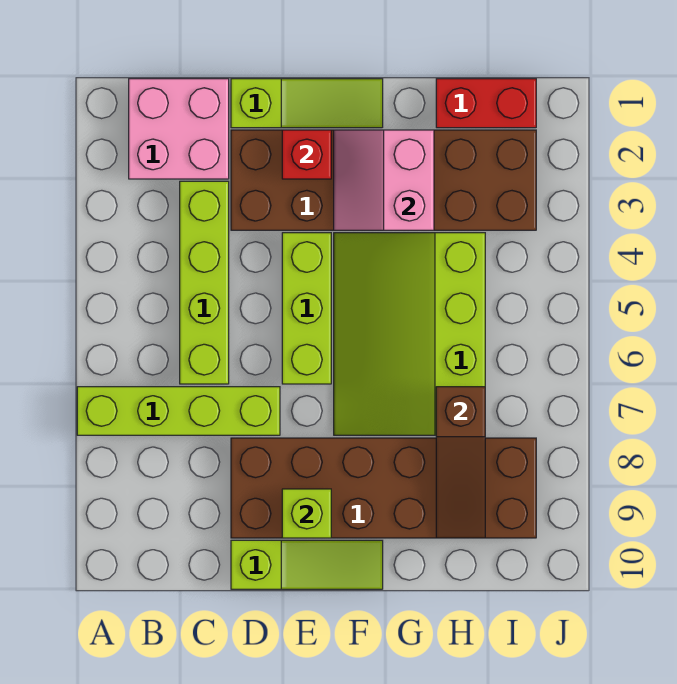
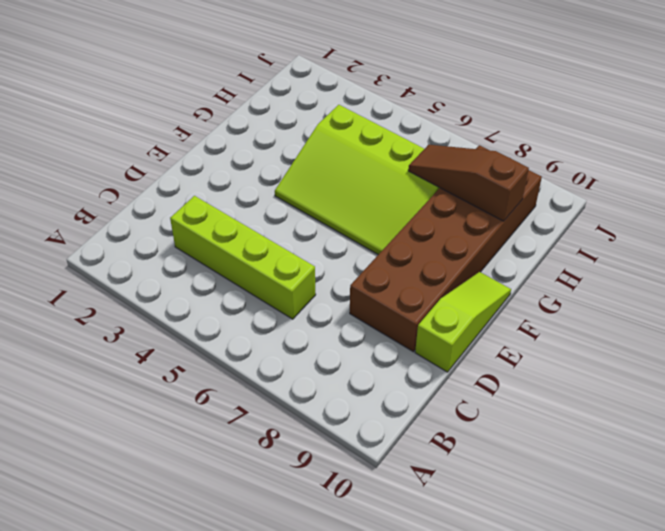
brown 1x3 slope [408,145,529,221] -> brown 1x3 slope turned to [436,387,485,538]
none -> lime 1x4 brick [77,387,280,435]
none -> pink 2x2 brick [129,79,229,179]
none -> lime 1x3 slope [231,79,383,128]

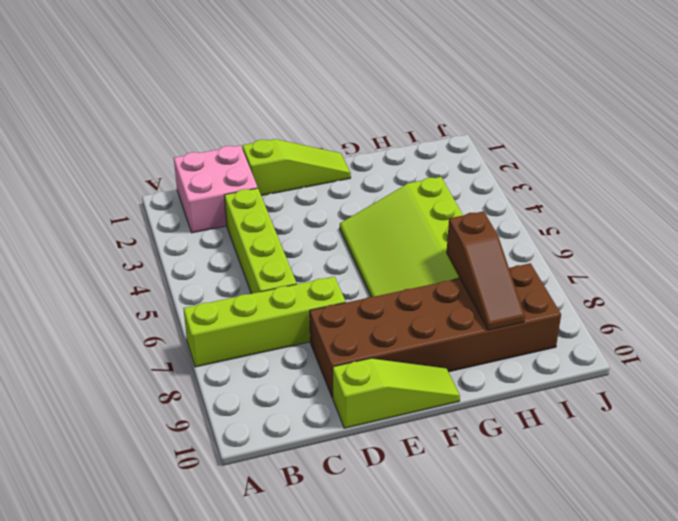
none -> brown 2x6 brick [231,130,536,230]
none -> lime 1x3 brick [282,233,331,384]
none -> red 1x2 brick [436,79,536,128]

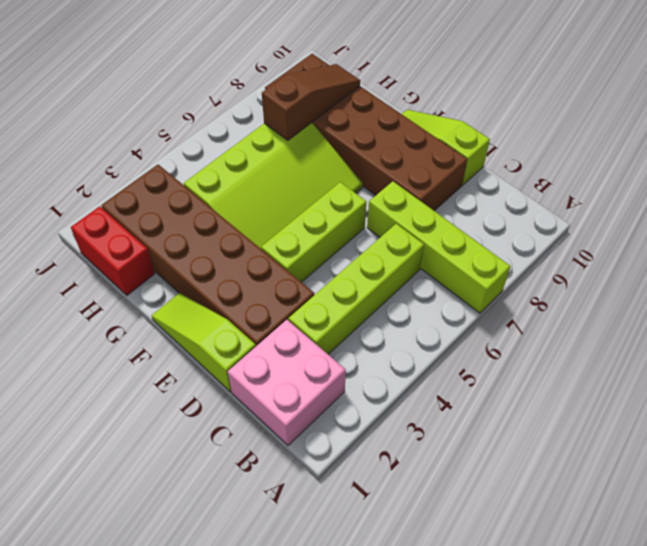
none -> red 1x1 brick [282,130,331,179]
none -> lime 1x1 brick [282,489,331,538]
none -> pink 2x2 slope [334,130,434,230]

